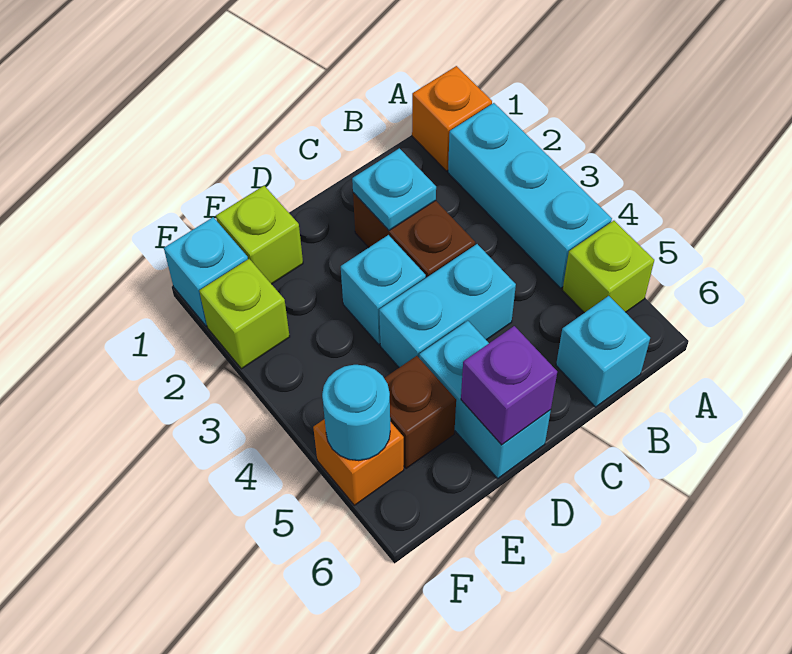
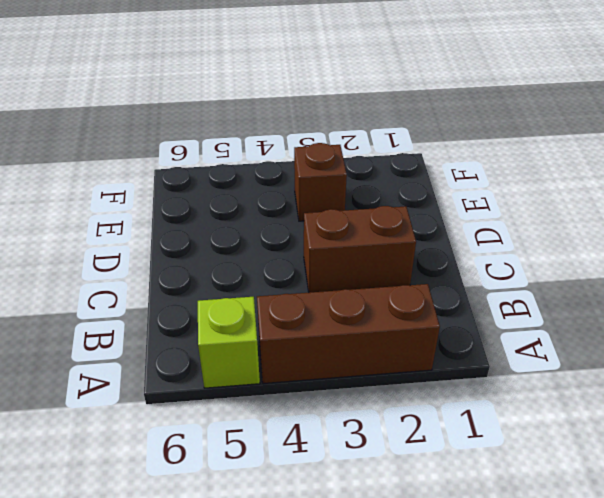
brown 1x3 brick [257,284,440,384] -> cyan 1x3 brick [448,103,612,288]
brown 1x1 brick [294,143,347,221] -> brown 1x1 brick moved to [384,356,456,468]
none -> orange 1x1 brick [412,66,492,171]
none -> cyan 1x1 brick [556,296,650,407]
none -> cyan 1x2 brick [379,244,516,367]

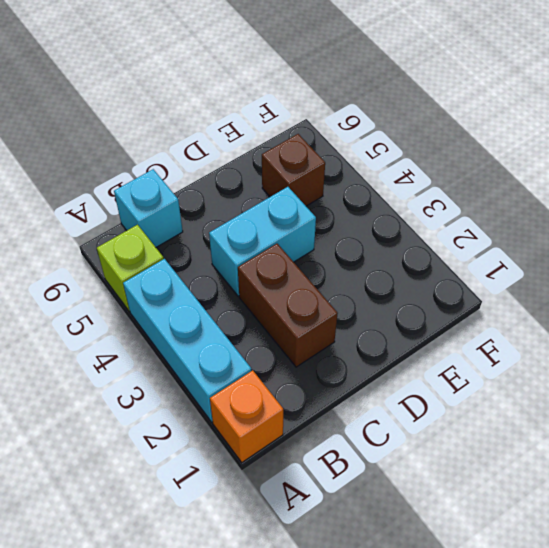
none -> cyan 1x1 brick [341,235,426,344]
none -> cyan 1x2 brick [419,321,551,478]
none -> lime 1x1 brick [216,186,303,284]

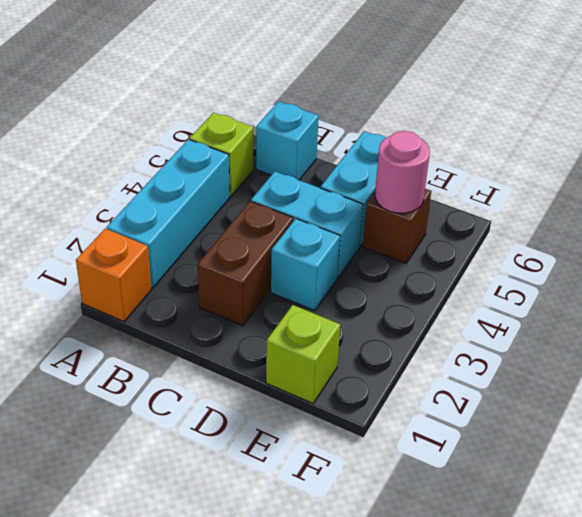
pink 1x1 round brick [375,131,430,213] -> none
none -> cyan 1x1 brick [164,217,248,326]
none -> lime 1x1 brick [199,259,290,369]
none -> orange 1x1 brick [313,419,404,505]

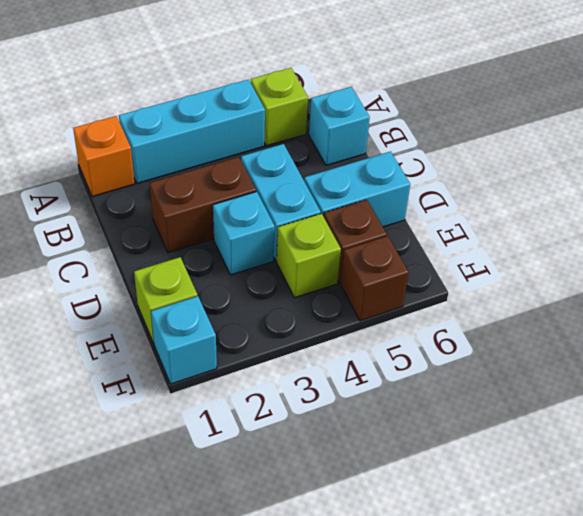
lime 1x1 brick [277,214,341,298] -> lime 1x1 brick moved to [199,259,290,369]
brown 1x1 brick [341,236,409,321] -> orange 1x1 brick [313,419,404,505]
none -> cyan 1x1 plate [352,148,436,231]
none -> purple 1x1 brick [461,326,557,445]
none -> cyan 1x1 round brick [322,365,390,461]

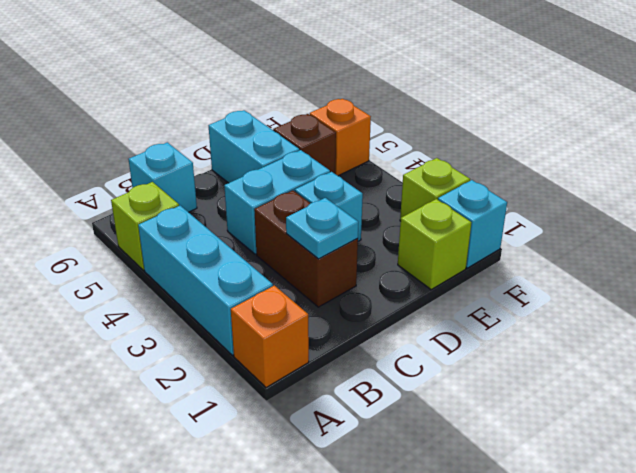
none -> purple 1x1 brick [461,326,557,445]
none -> cyan 1x1 round brick [322,365,390,461]

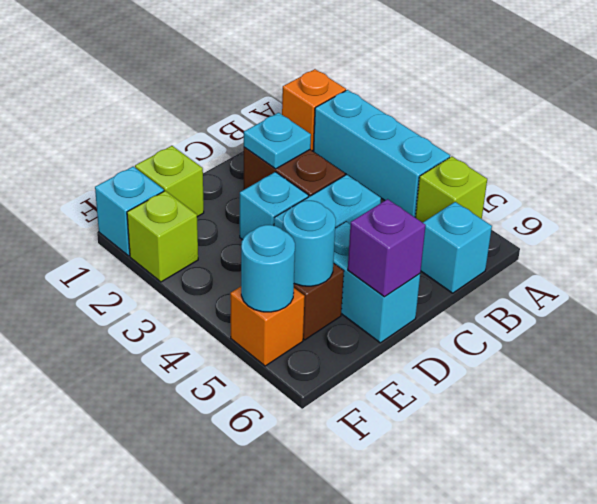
cyan 1x1 round brick [283,201,336,286] -> none

